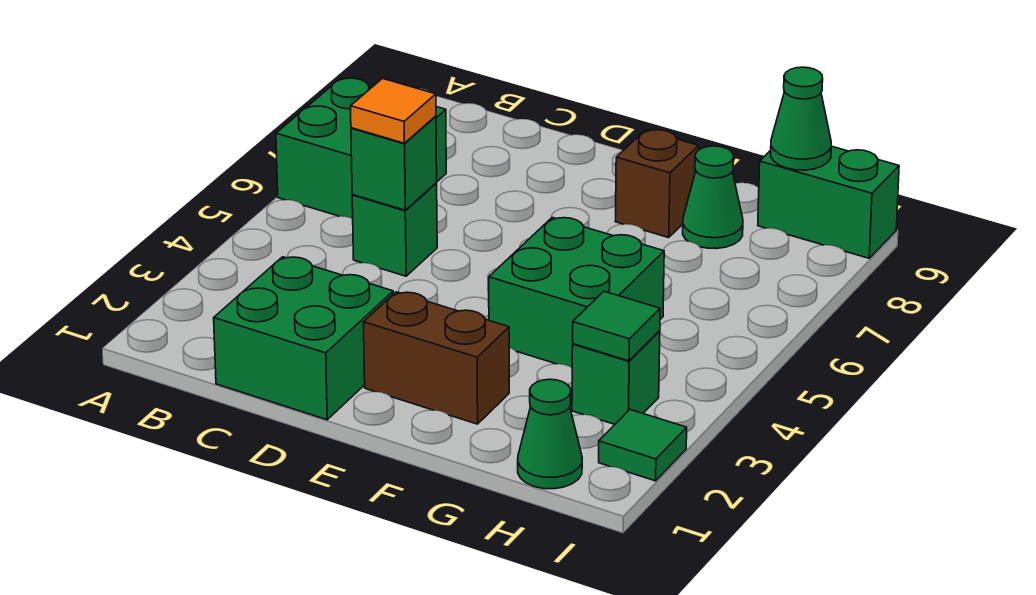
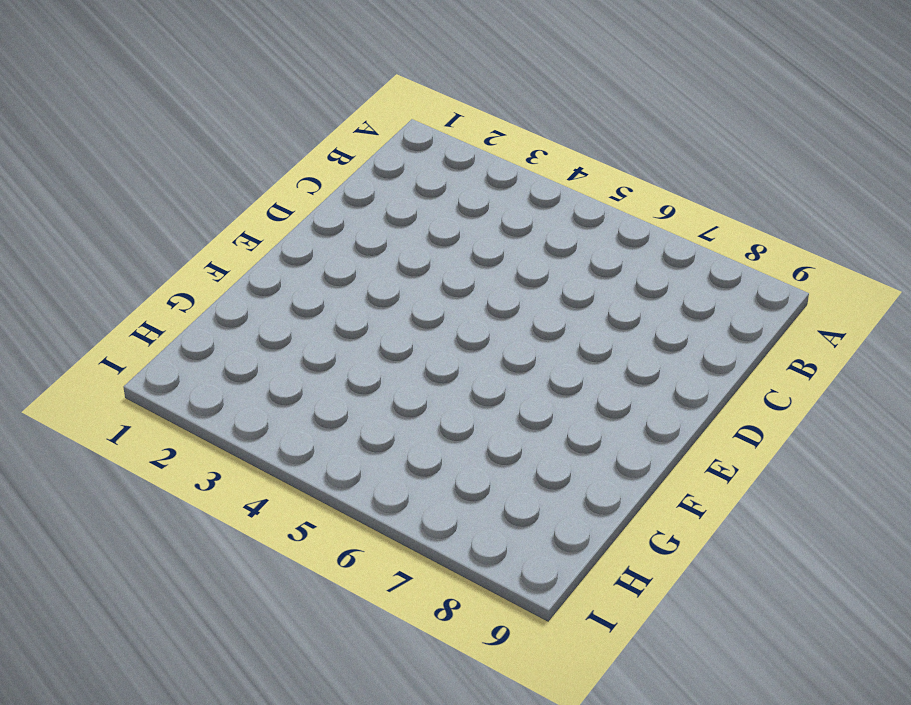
none -> green 2x2 brick [276,78,446,219]
none -> green 2x2 brick [214,257,393,420]
none -> green 1x1 brick [352,183,437,276]

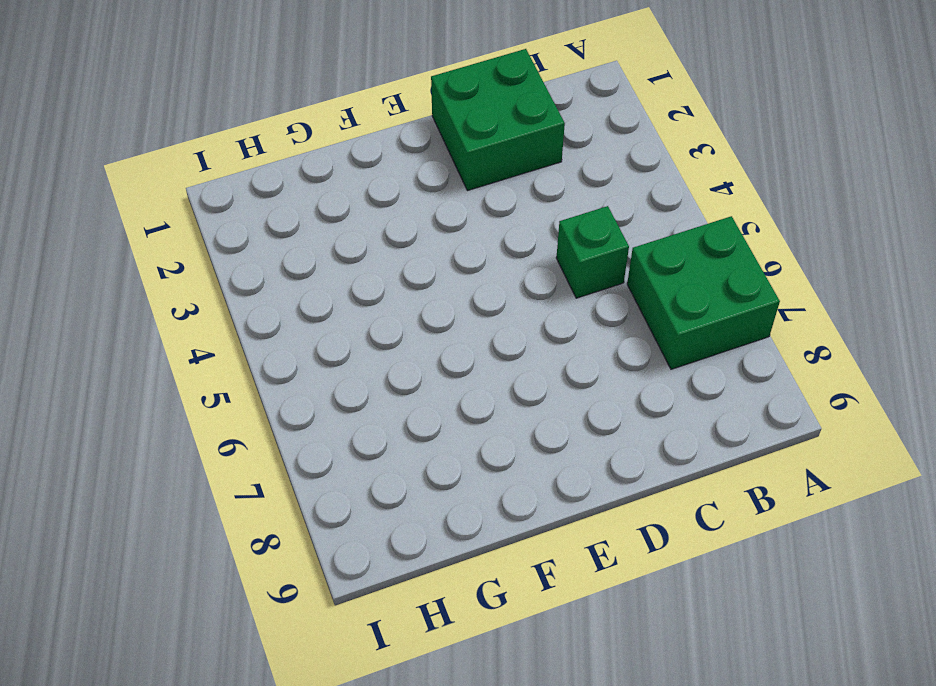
none -> brown 1x2 brick [363,292,509,424]
none -> green 2x2 brick [489,218,664,368]
none -> brown 1x1 brick [615,130,699,238]

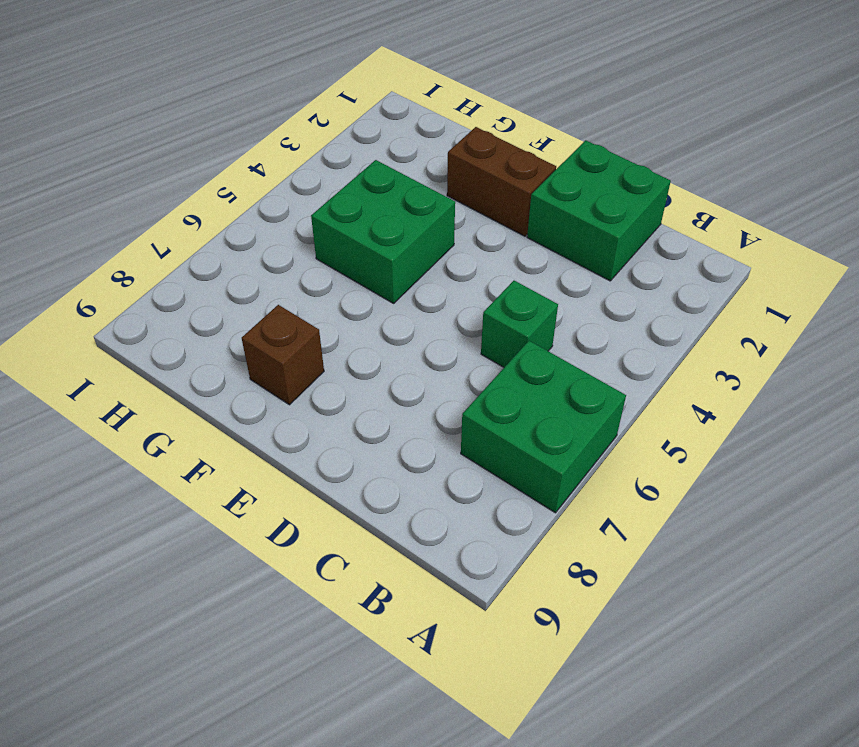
none -> green 1x1 cone [683,146,743,249]
none -> green 1x1 cone [518,379,582,489]
none -> green 1x1 brick [572,331,660,424]

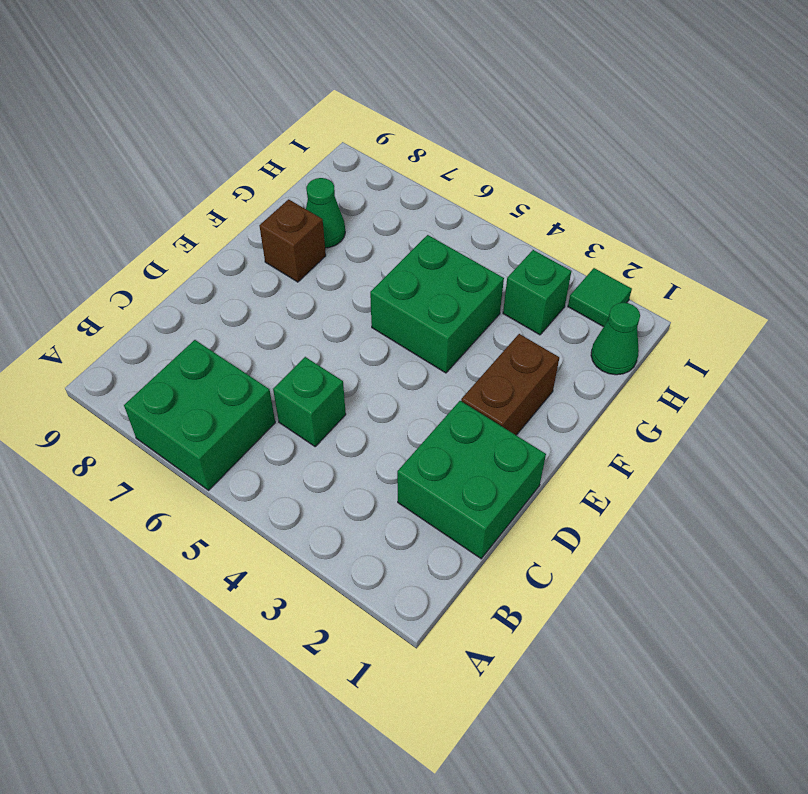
none -> green 1x2 brick [758,146,899,258]
none -> green 1x1 brick [351,116,437,210]
none -> green 1x1 tile [573,291,660,361]

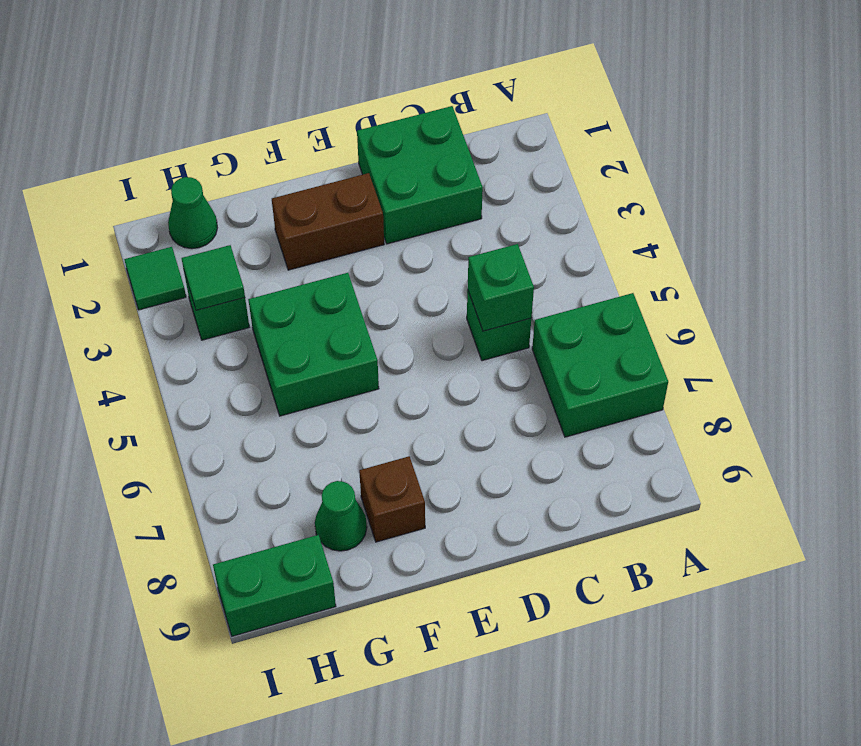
none -> green 1x1 cone [771,67,831,170]
none -> orange 1x1 tile [351,79,436,143]

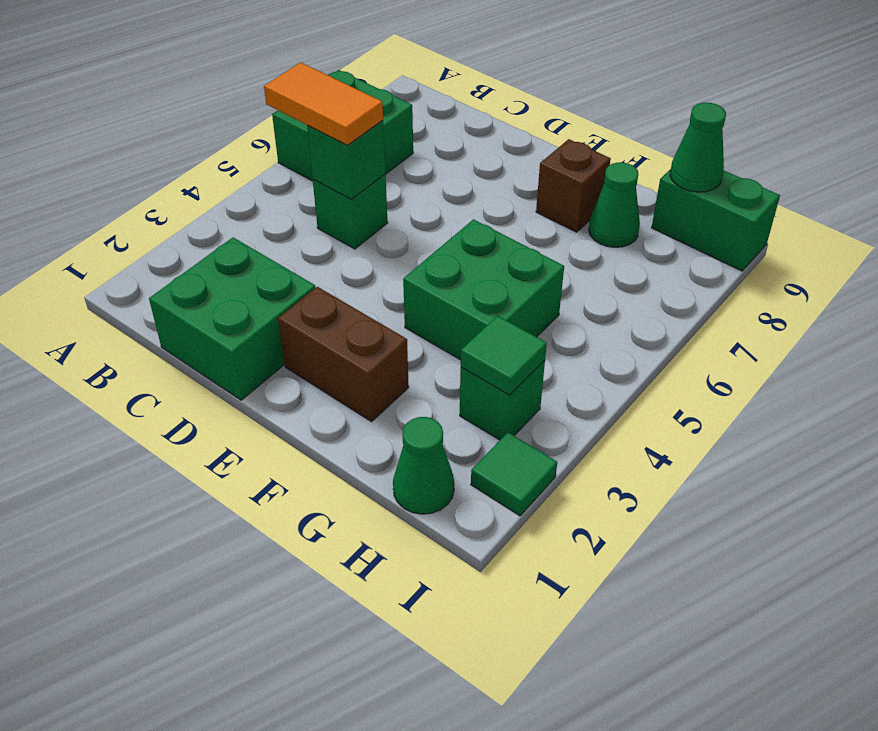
orange 1x2 tile [264,62,383,145] -> orange 1x1 tile [351,79,436,143]

